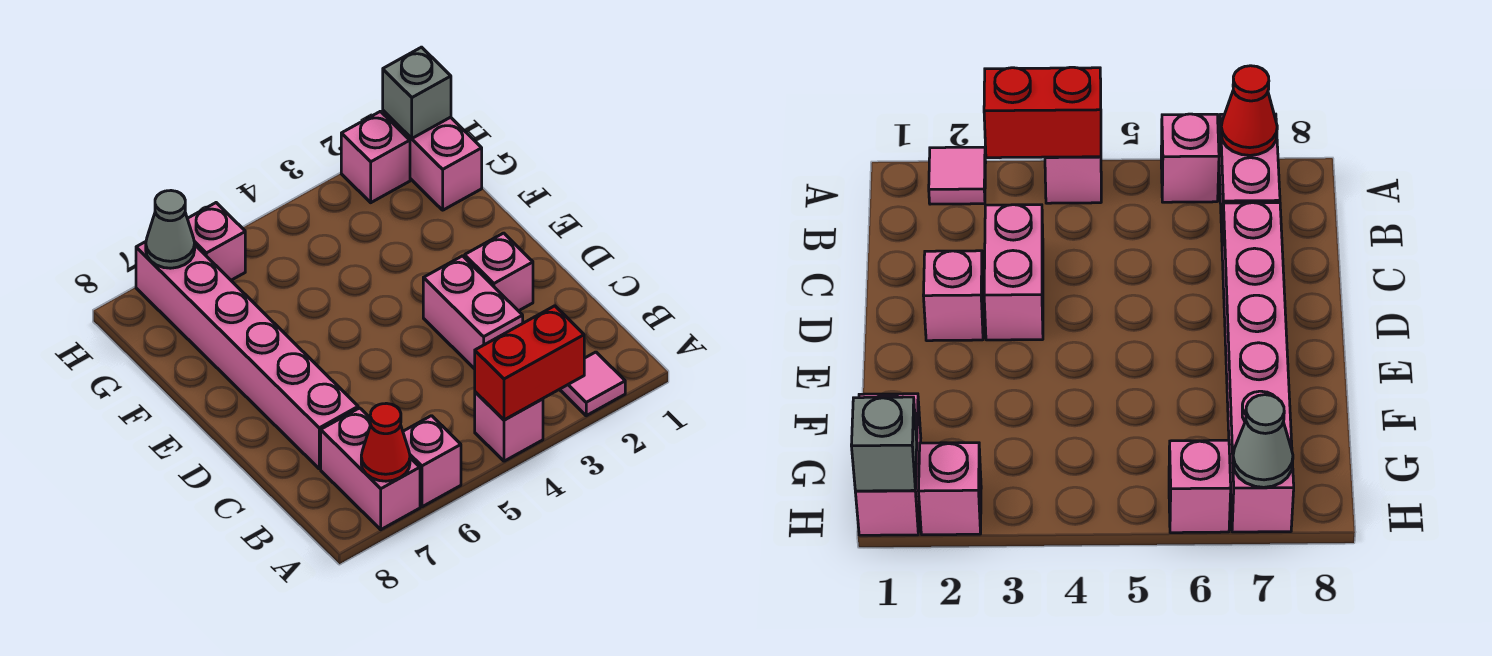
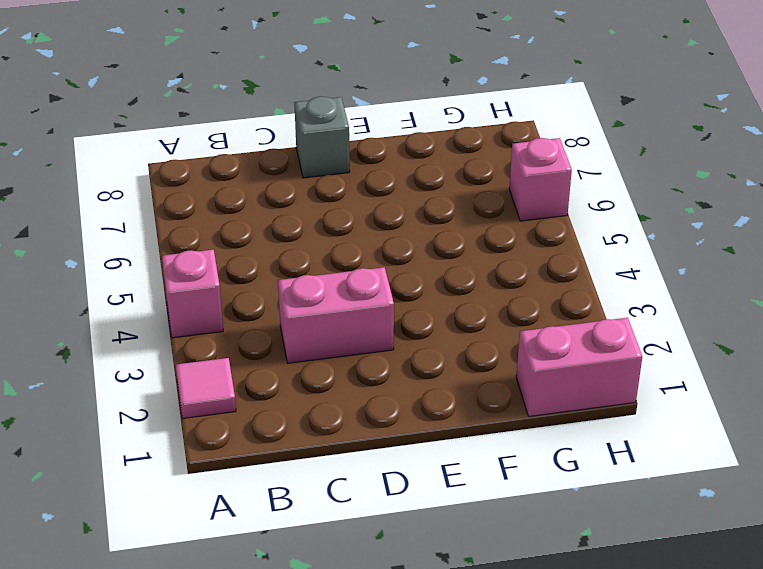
grey 1x1 brick [294,96,350,178] -> grey 1x1 brick moved to [383,47,451,138]
none -> pink 1x1 brick [403,416,461,507]
none -> pink 1x2 brick [321,408,420,530]
none -> pink 1x6 brick [136,242,358,469]

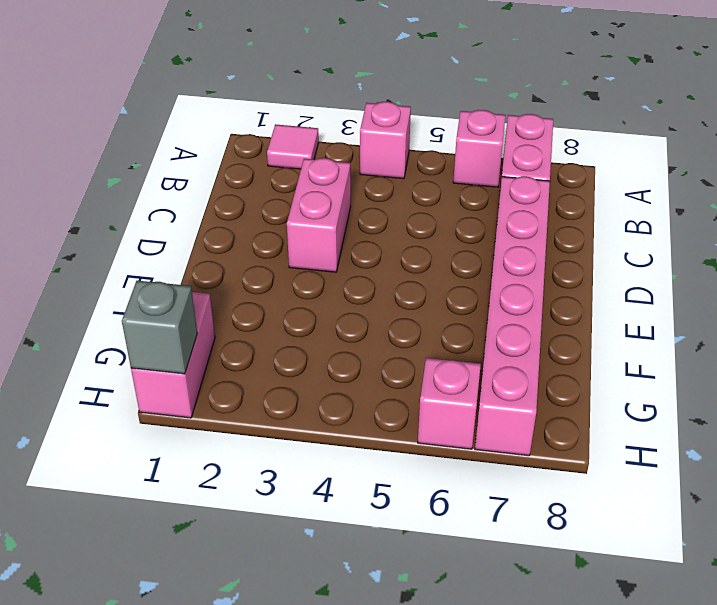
none -> pink 1x1 brick [465,233,533,311]
none -> pink 1x1 brick [341,111,410,203]
none -> red 1x2 brick [475,306,584,420]

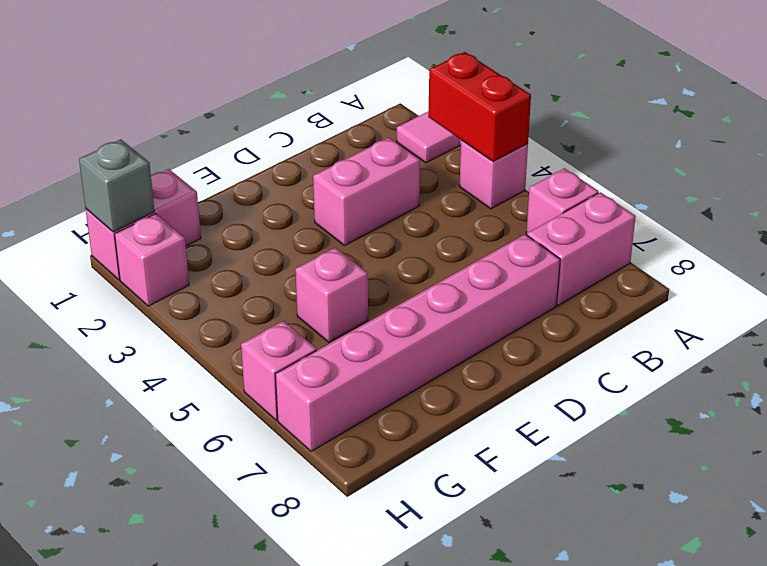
pink 1x1 brick [295,248,368,342] -> pink 1x1 brick moved to [465,233,533,311]
none -> red 1x1 cone [361,403,410,481]
none -> grey 1x1 cone [146,191,195,268]

